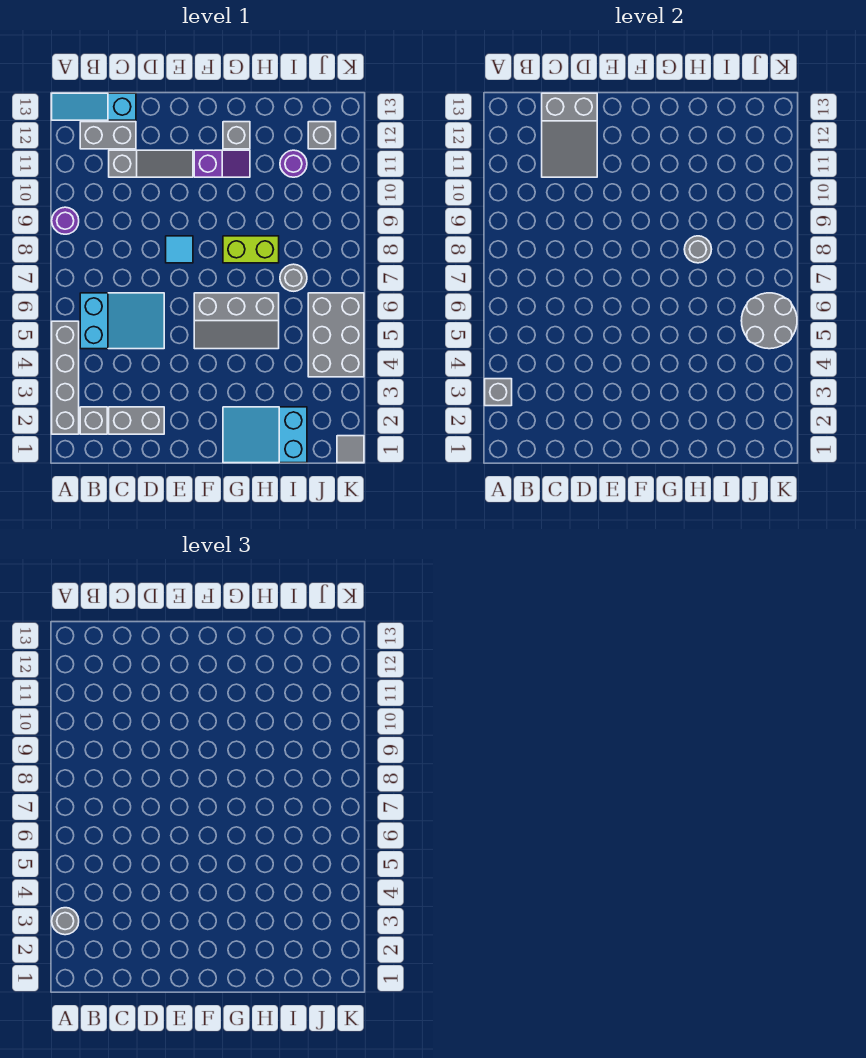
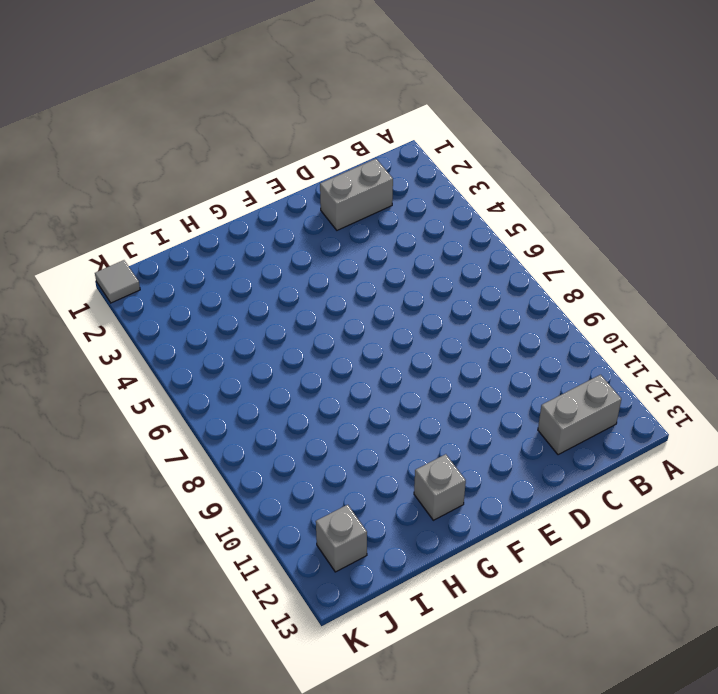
none -> grey 1x4 brick [52,321,79,434]
none -> purple 1x1 round brick [52,207,79,234]
none -> cyan 1x3 slope [52,93,136,120]

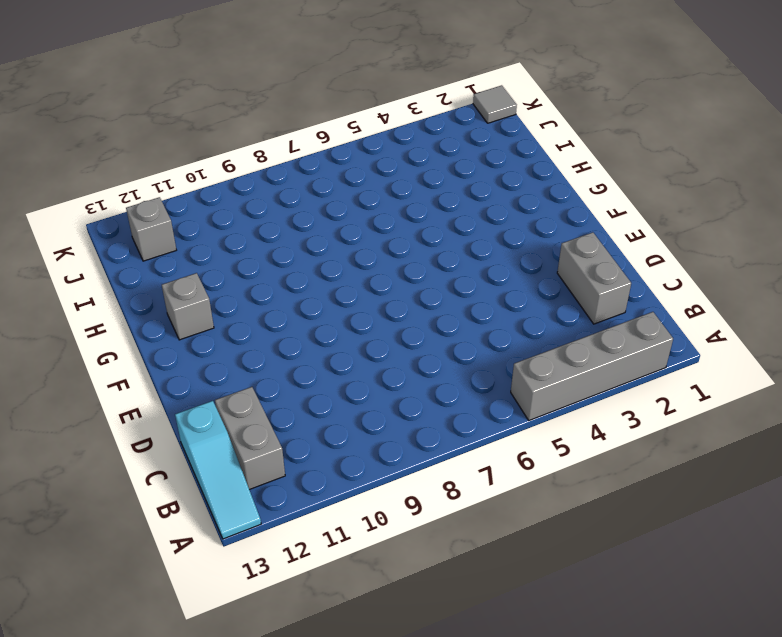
none -> purple 1x1 round brick [52,207,79,234]
none -> grey 1x1 brick [80,407,107,434]
none -> cyan 2x3 slope [80,293,164,349]

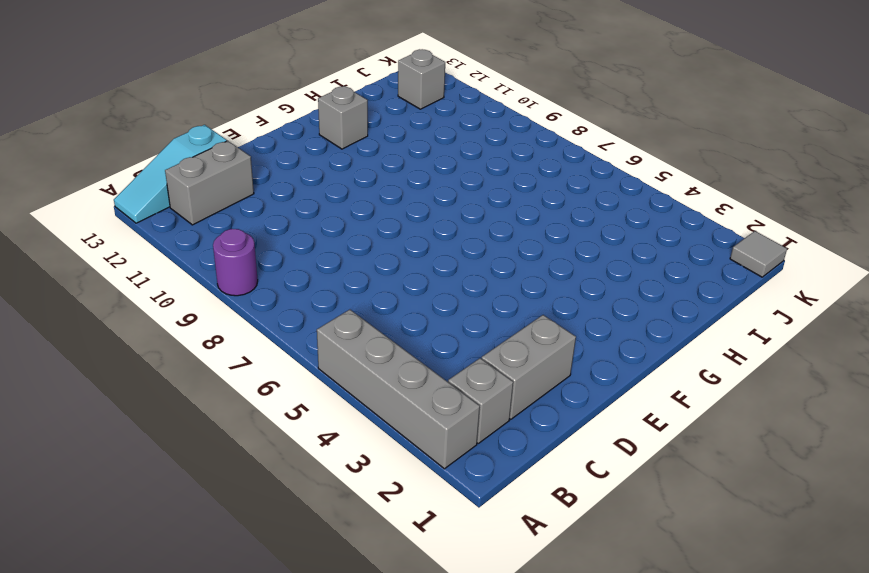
none -> cyan 2x3 slope [80,293,164,349]
none -> grey 1x3 slope [109,150,193,177]
none -> cyan 1x1 tile [166,236,193,263]

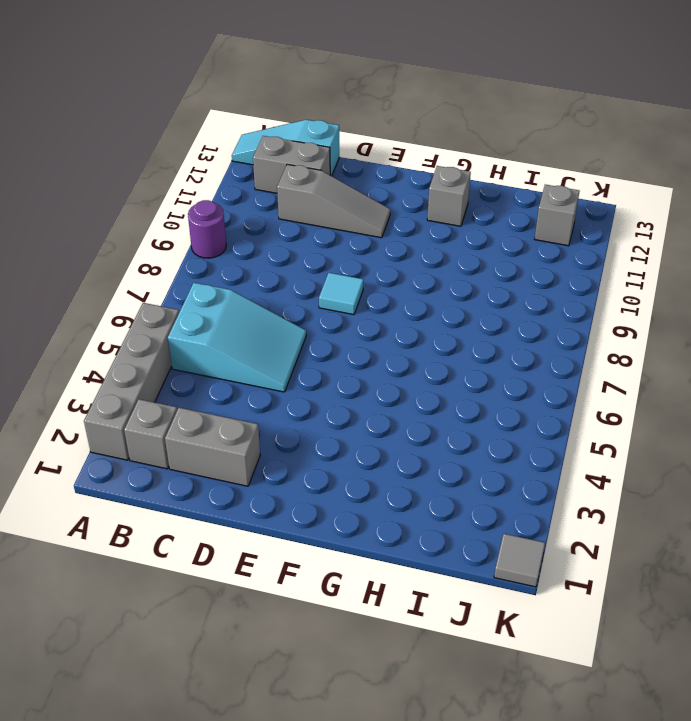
none -> grey 2x3 slope [194,293,279,349]
none -> purple 1x2 slope [194,150,250,177]
none -> cyan 2x3 slope [223,407,307,463]

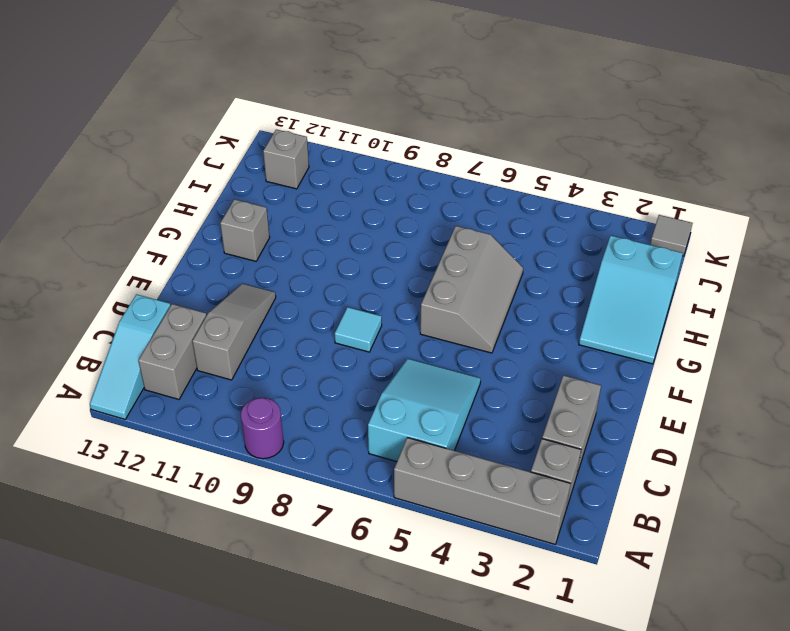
none -> purple 1x2 slope [194,150,250,177]
none -> lime 1x2 brick [223,236,279,263]
none -> grey 1x1 round brick [280,264,307,291]

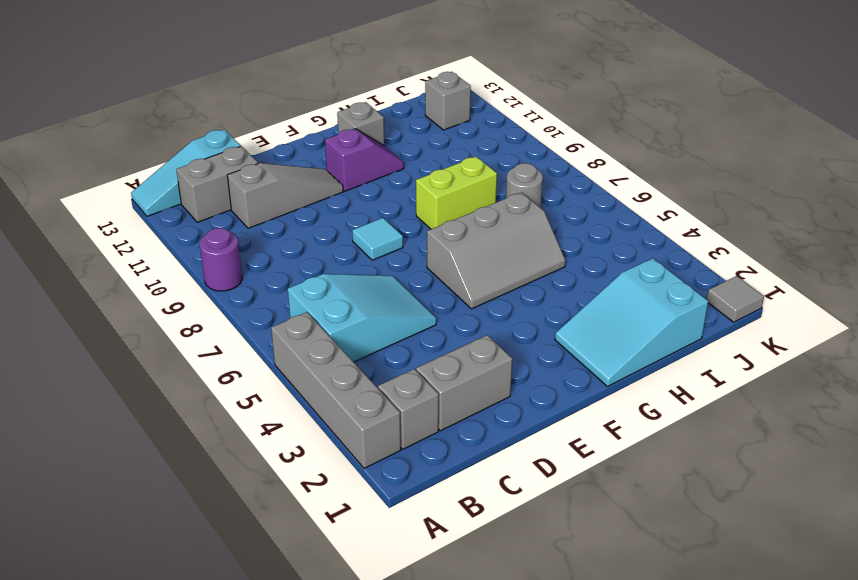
none -> purple 1x1 round brick [280,150,307,177]
none -> grey 2x3 brick [308,293,364,377]
none -> grey 1x1 brick [485,379,512,406]

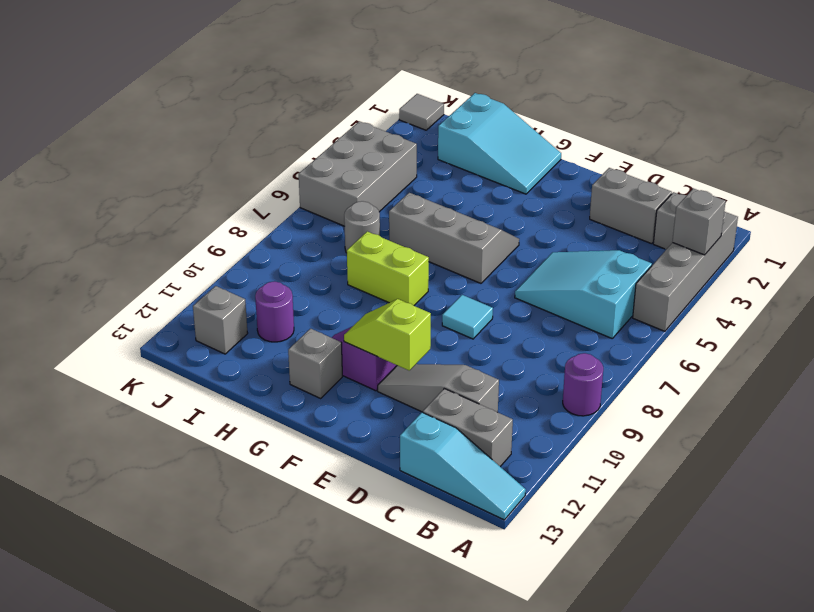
lime 1x2 slope [344,299,431,370] -> none
none -> grey 2x3 slope [542,93,597,177]
none -> grey 1x1 round brick [684,236,712,263]
none -> grey 2x2 round brick [741,293,797,349]

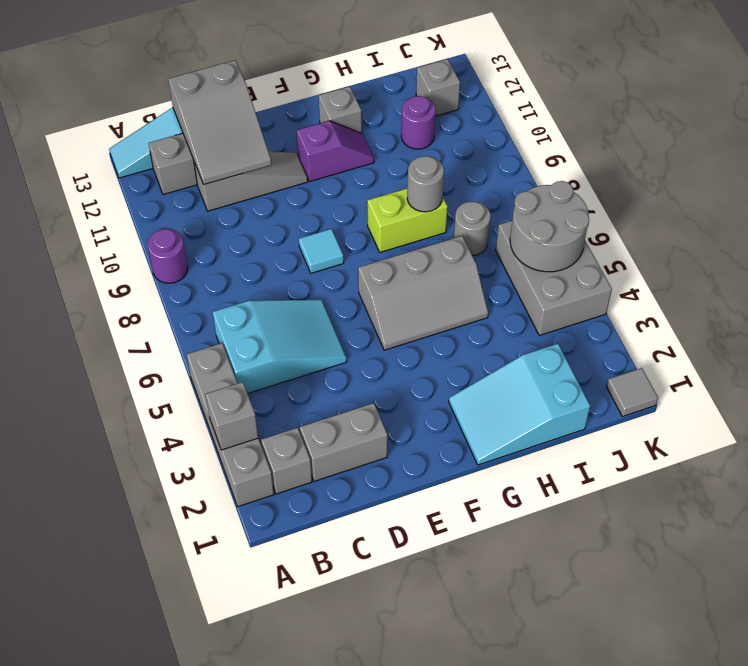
none -> grey 1x1 round brick [52,908,79,935]

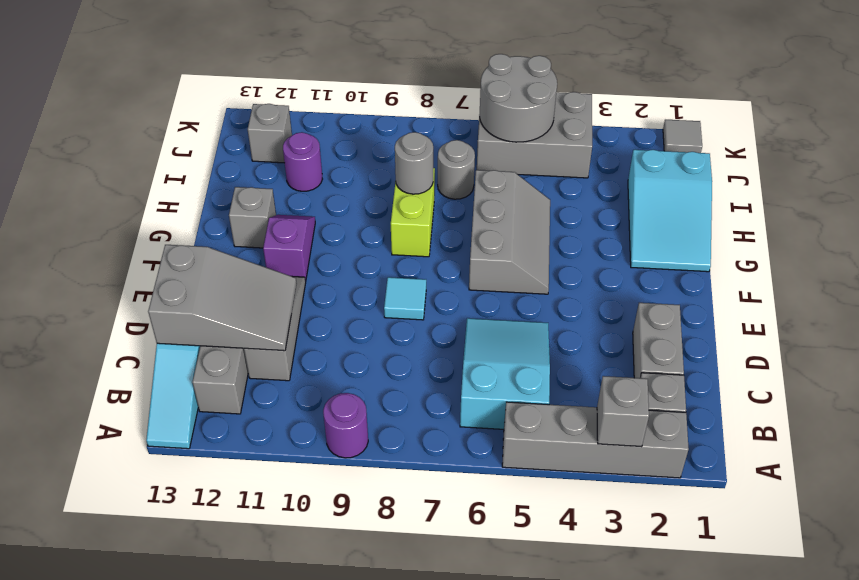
none -> grey 1x1 round brick [52,908,79,935]

